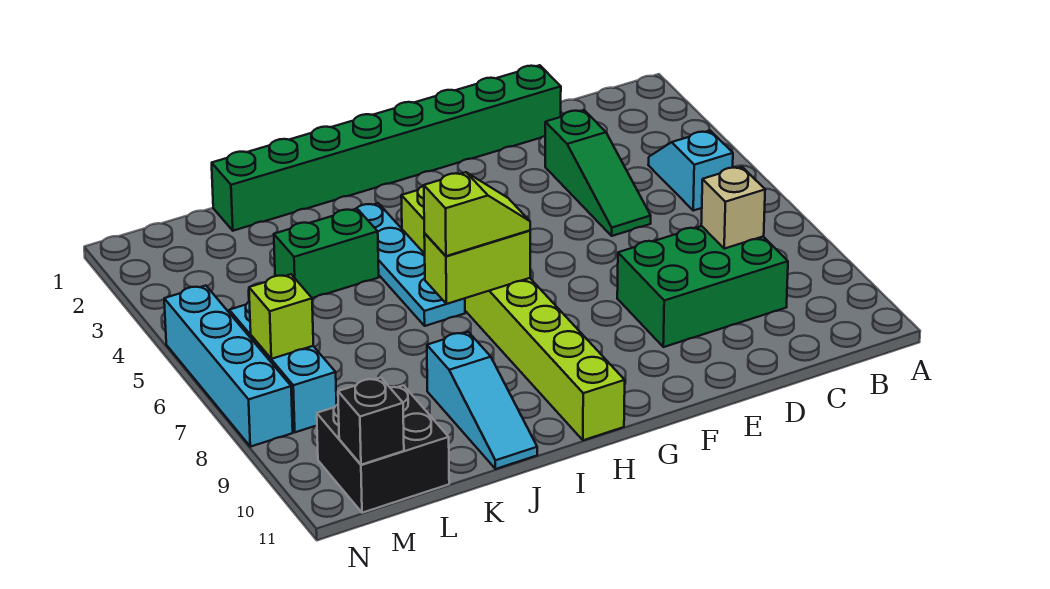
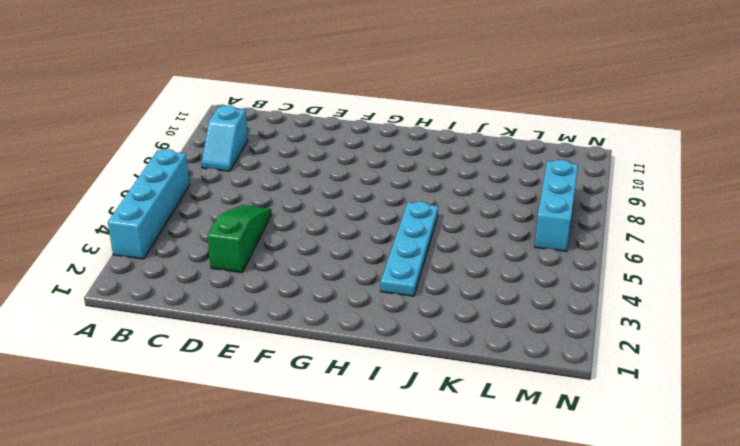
cyan 1x4 brick [108,149,190,259] -> cyan 1x4 brick moved to [164,286,293,447]
cyan 1x2 slope [201,105,248,171] -> cyan 1x2 slope moved to [648,131,733,211]
none -> green 2x3 brick [617,226,788,347]
none -> green 1x8 brick [212,65,561,231]
none -> lime 1x8 brick [401,186,625,440]

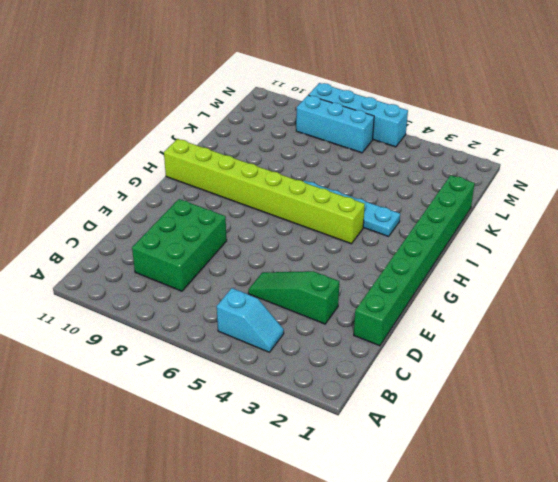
none -> green 1x2 brick [274,209,379,298]
none -> cyan 1x3 slope [427,332,537,469]
none -> black 2x2 brick [317,385,449,513]

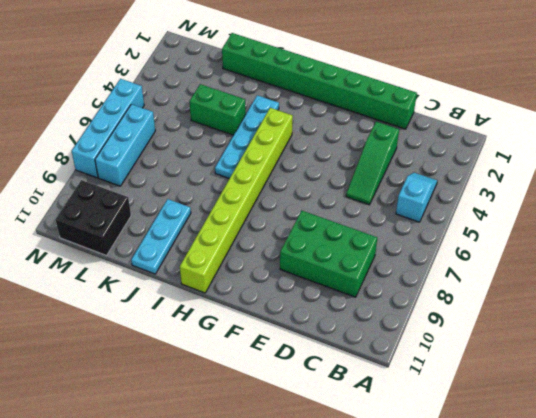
cyan 1x3 plate [131,199,191,274] -> cyan 1x3 slope [427,332,537,469]
none -> tan 1x1 brick [701,167,765,249]
none -> lime 1x2 brick [424,230,530,304]
none -> lime 1x1 brick [249,274,313,359]

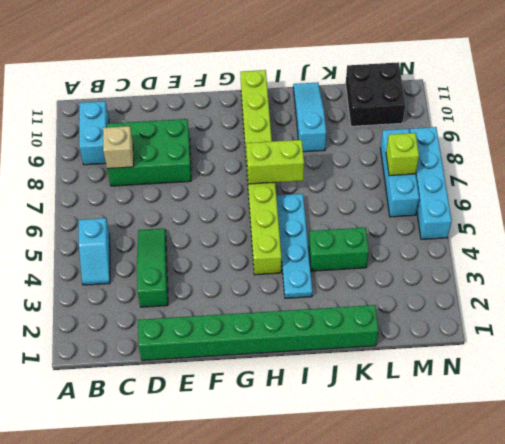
cyan 1x2 brick [79,101,109,165] -> none
none -> black 1x1 brick [338,378,404,465]
none -> lime 1x2 slope [424,172,530,256]

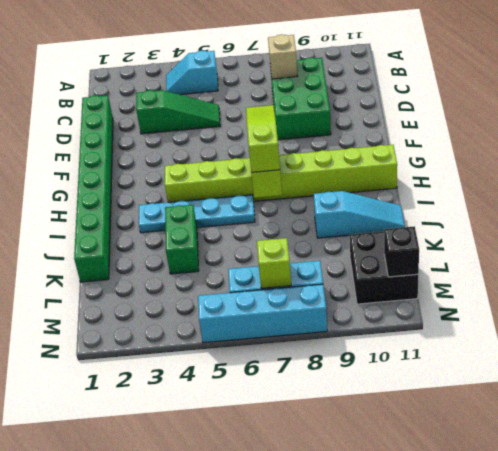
lime 1x3 slope [246,105,280,172] -> lime 1x2 slope [424,172,530,256]

